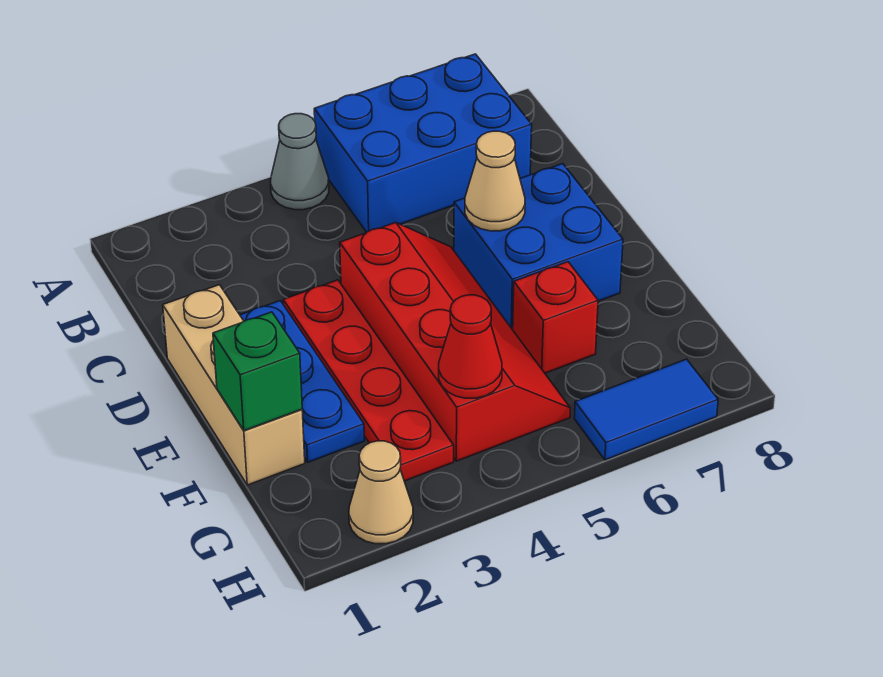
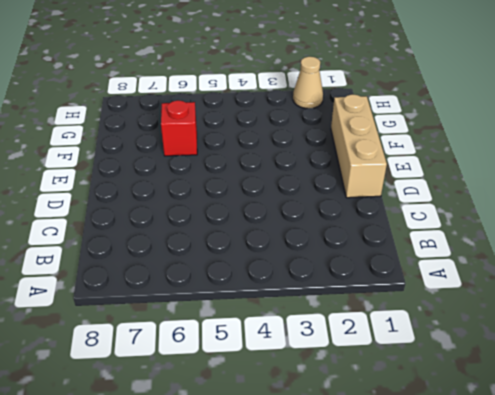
none -> grey 1x1 cone [271,114,329,210]
none -> blue 2x3 brick [314,54,532,232]
none -> blue 1x3 plate [240,301,364,462]

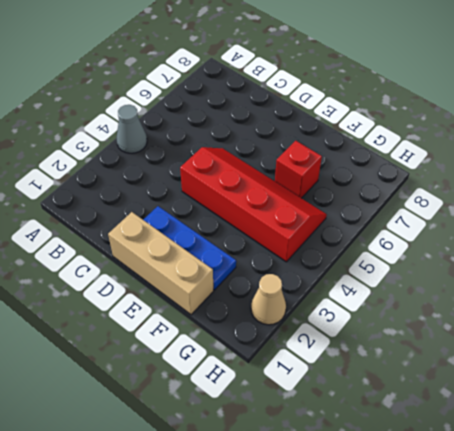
none -> blue 2x3 brick [314,54,532,232]
none -> red 1x4 plate [283,280,454,481]
none -> blue 2x2 brick [454,164,623,330]

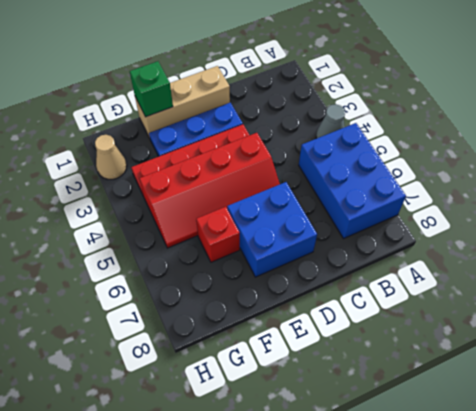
none -> blue 1x2 tile [574,359,718,460]
none -> tan 1x1 cone [465,131,525,231]
none -> red 1x1 cone [439,295,502,398]

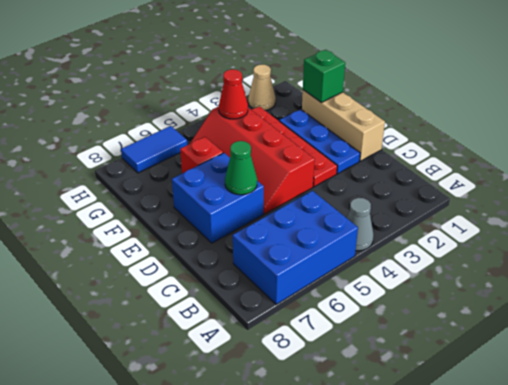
green 1x1 cone [225,141,257,195] -> tan 1x1 cone [465,131,525,231]

